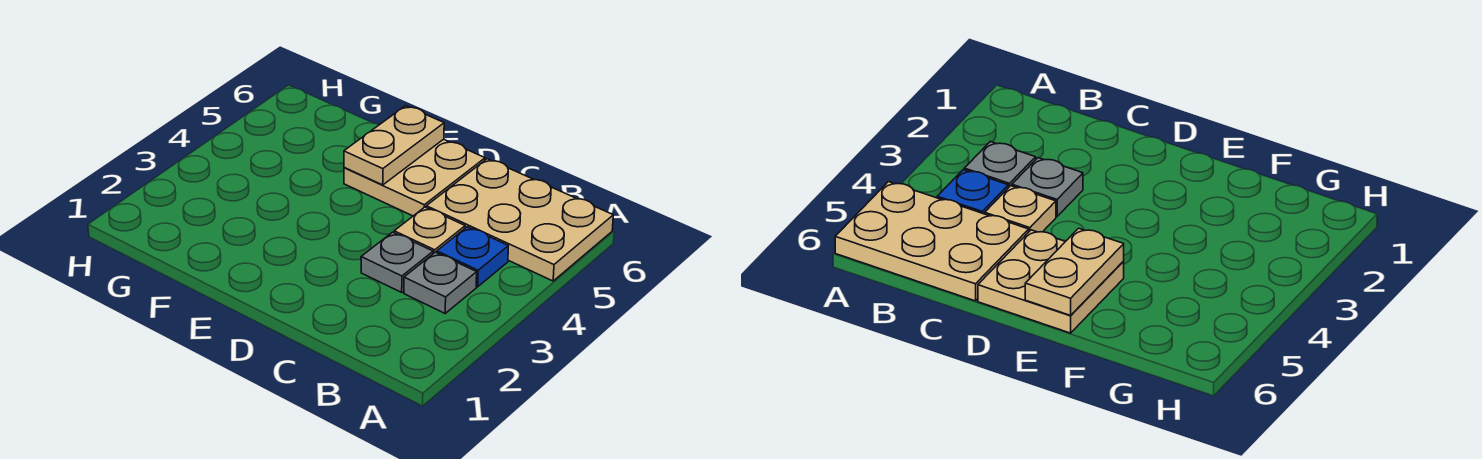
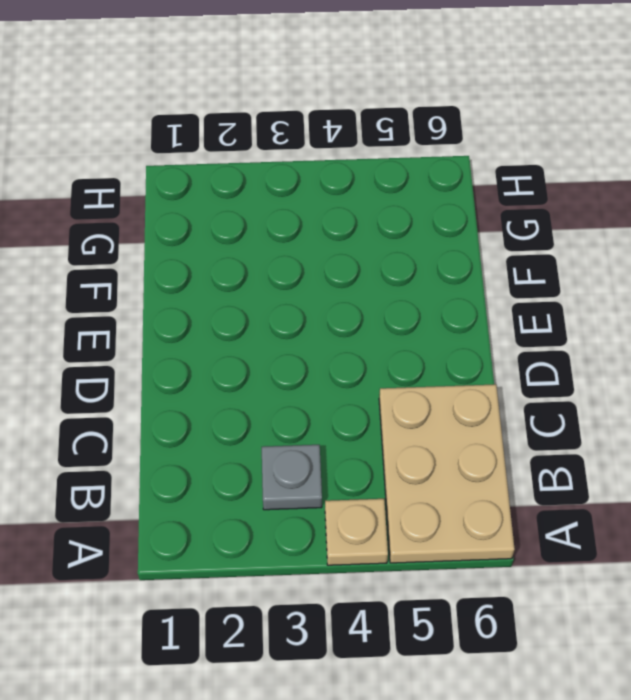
tan 1x1 plate [325,499,388,565] -> tan 1x1 plate moved to [394,207,465,254]
none -> blue 1x1 plate [437,227,508,287]
none -> grey 1x1 plate [361,232,433,292]

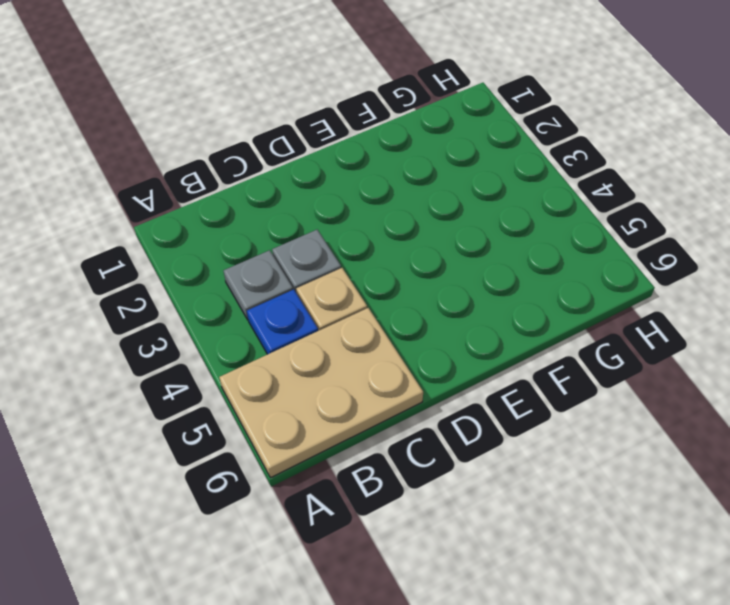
none -> tan 2x2 plate [344,139,485,216]
none -> tan 1x2 plate [344,106,444,185]

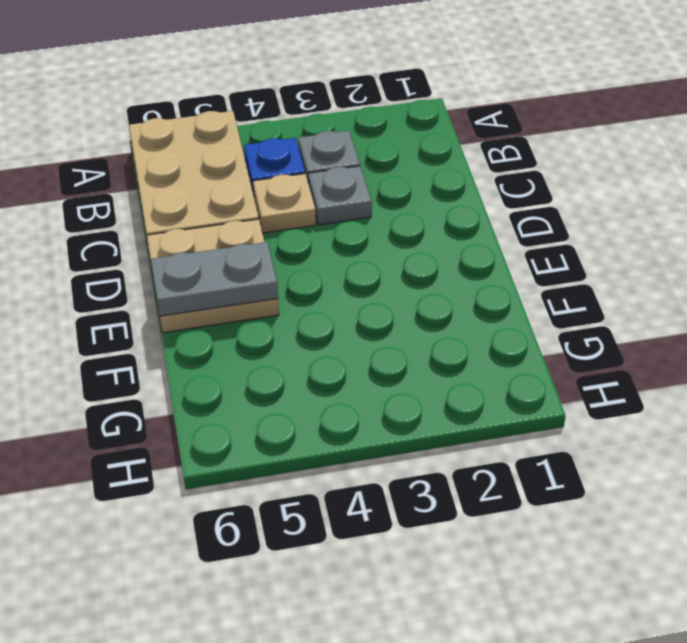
grey 1x2 plate [151,242,278,316] -> tan 1x2 plate [344,106,444,185]

